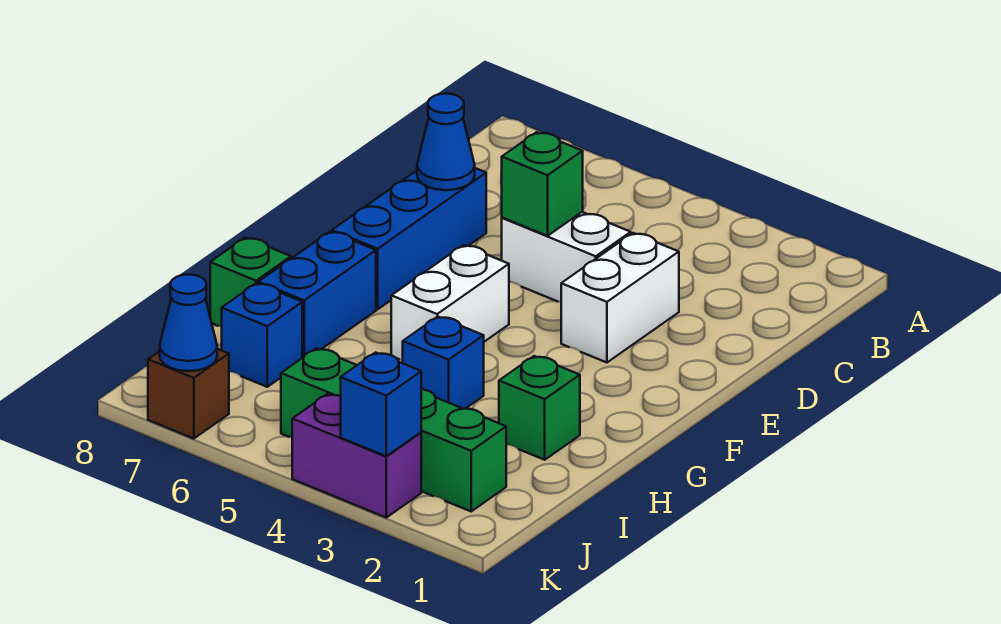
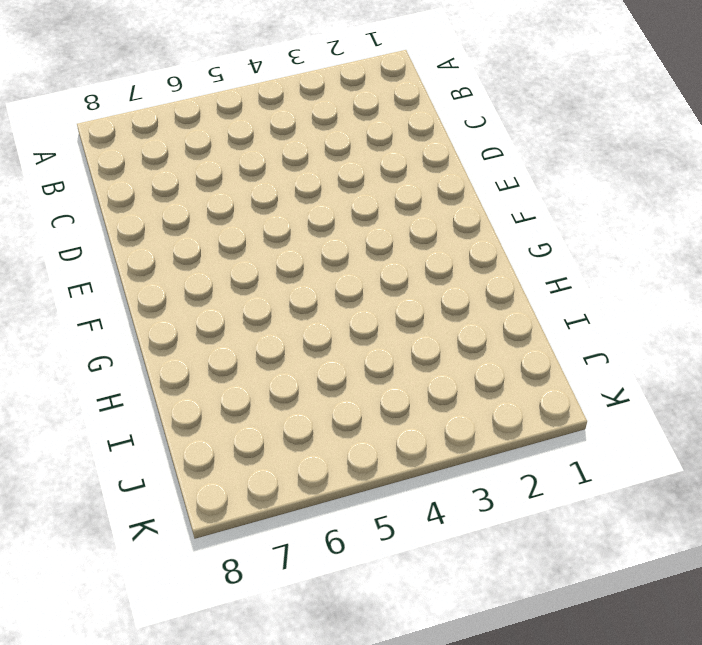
none -> white 1x2 brick [561,233,679,362]
none -> white 1x2 brick [502,212,631,302]
none -> blue 1x3 brick [332,168,486,309]

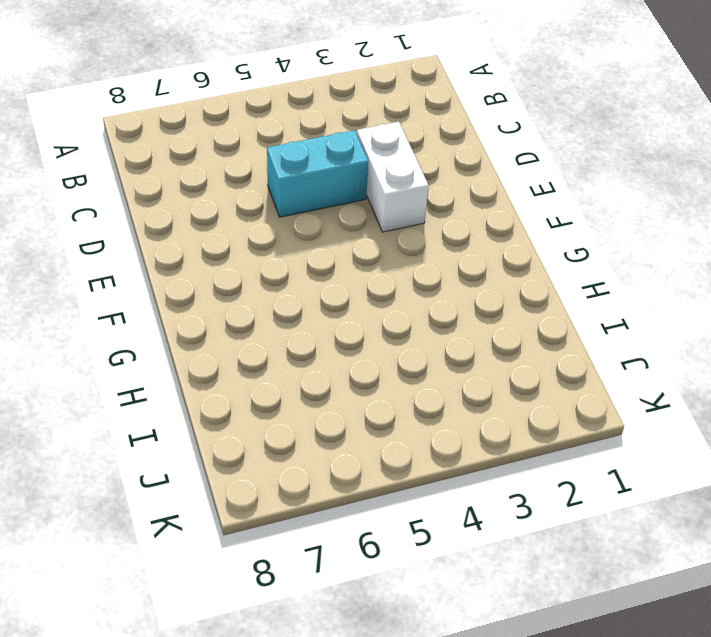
cyan 1x2 brick [267,130,368,217] -> white 1x2 brick [502,212,631,302]
none -> blue 1x3 brick [332,168,486,309]
none -> white 1x2 brick [391,245,509,360]
none -> blue 1x2 brick [258,231,376,358]

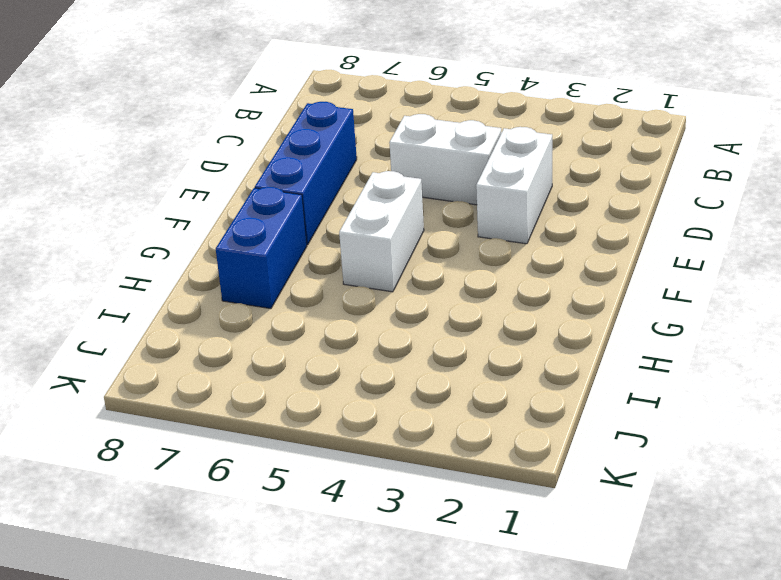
none -> green 1x1 brick [499,356,580,460]
none -> blue 1x1 brick [403,316,484,409]
none -> green 1x1 brick [210,237,291,327]

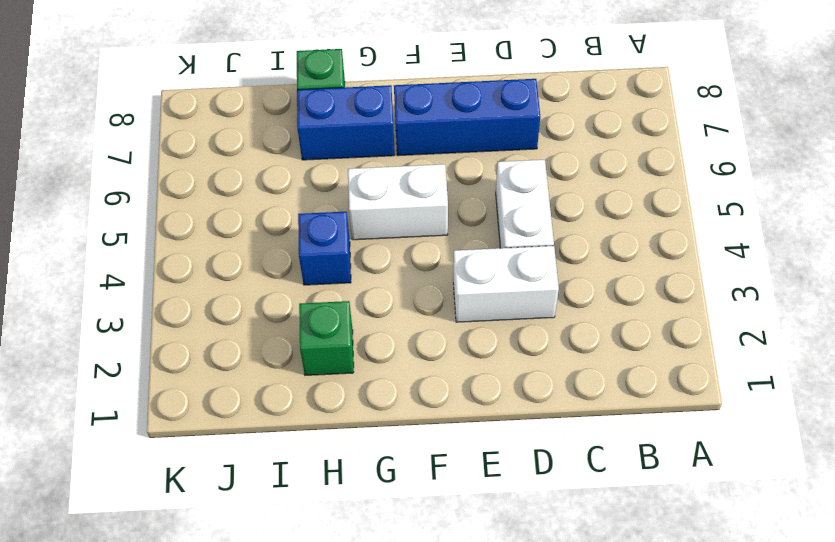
none -> blue 1x1 brick [222,283,302,387]
none -> green 1x4 brick [281,348,506,511]
none -> purple 1x2 brick [292,394,421,517]

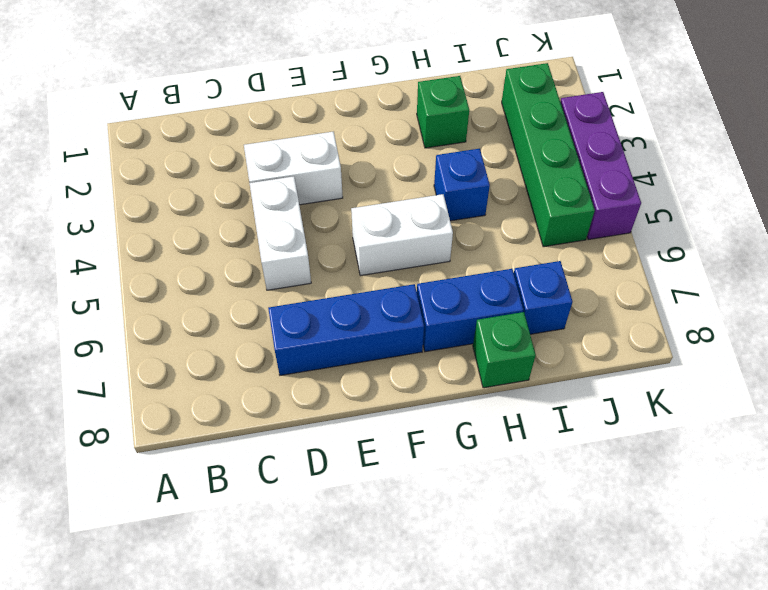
purple 1x3 brick [560,92,641,240] -> purple 1x2 brick [292,394,421,517]
none -> brown 1x1 brick [148,349,229,439]
none -> green 1x1 brick [501,132,583,236]
none -> blue 1x1 cone [417,94,475,190]

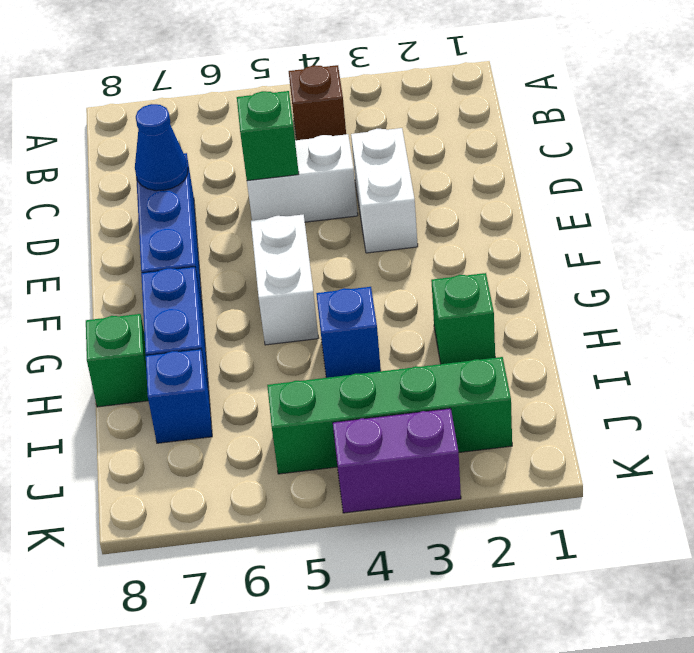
brown 1x1 brick [289,65,346,140] -> brown 1x1 brick moved to [148,349,229,439]
none -> blue 1x1 brick [341,352,421,456]
none -> blue 1x1 cone [160,274,217,371]

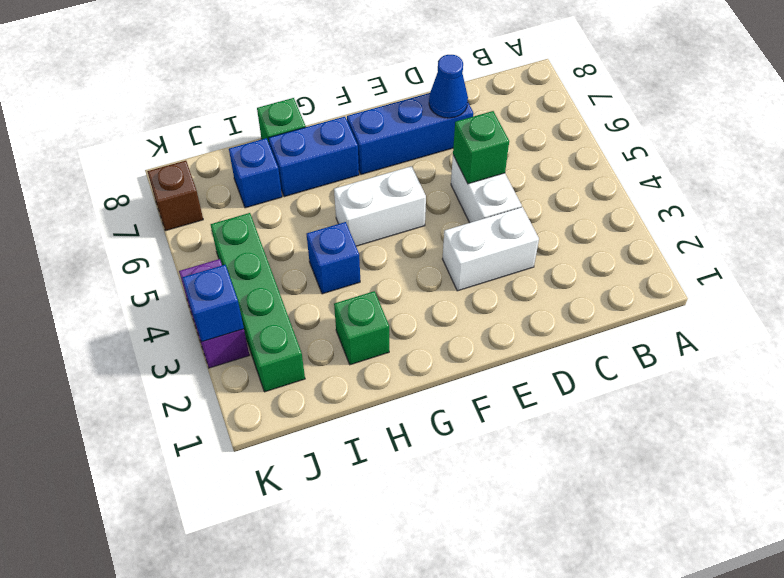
none -> blue 1x1 cone [160,274,217,371]

